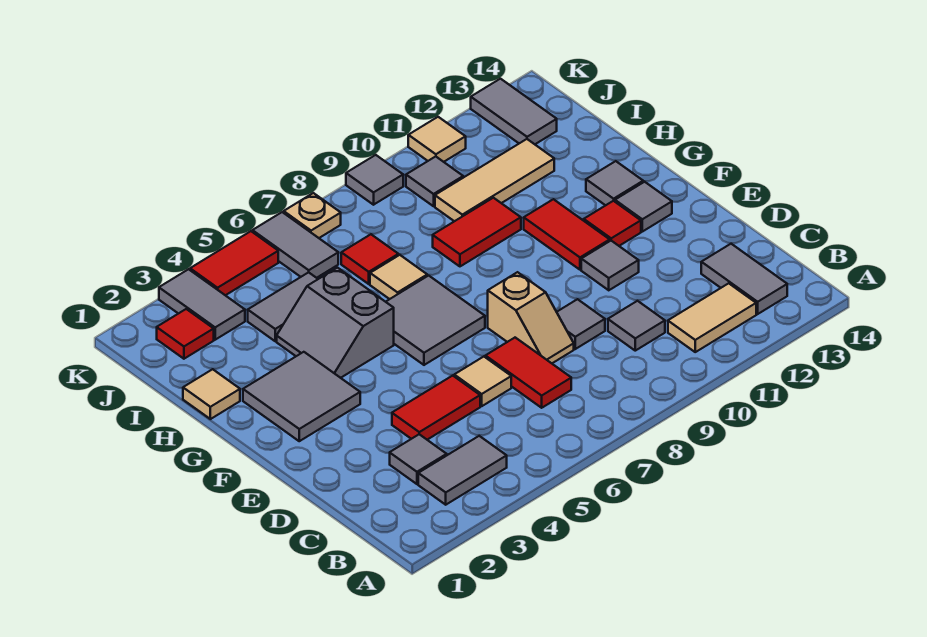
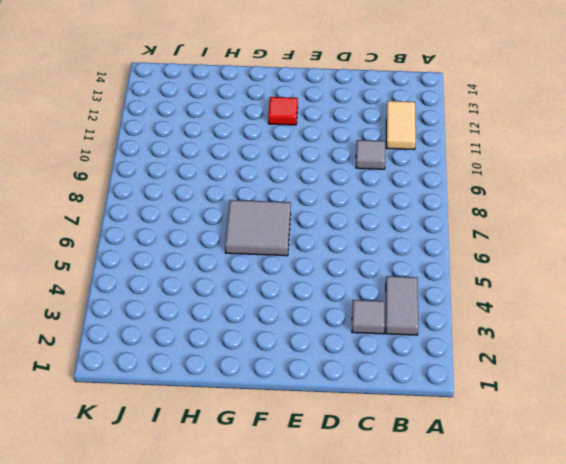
none -> grey 1x2 tile [701,244,787,314]
none -> red 1x2 tile [485,338,571,408]
none -> red 1x2 tile [392,376,480,440]
none -> tan 1x1 tile [454,357,511,406]

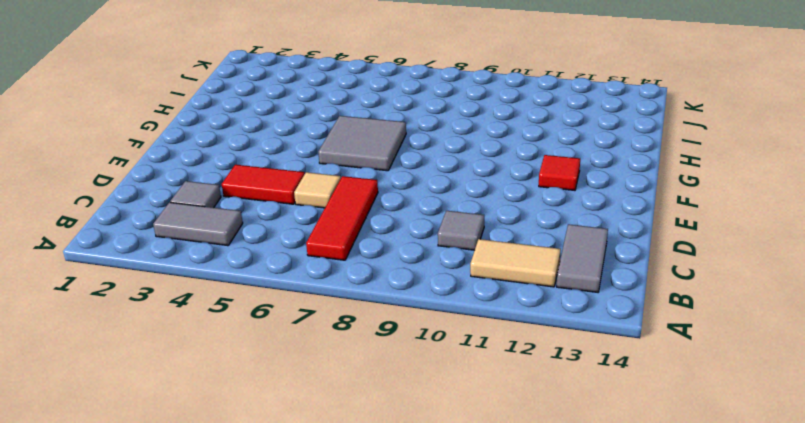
red 1x3 tile [306,176,378,260] -> red 1x2 tile [485,338,571,408]
none -> tan 1x2 slope [488,272,574,363]
none -> grey 1x1 tile [557,299,605,349]
none -> grey 1x1 tile [581,241,639,290]
none -> grey 2x2 tile [243,352,360,441]

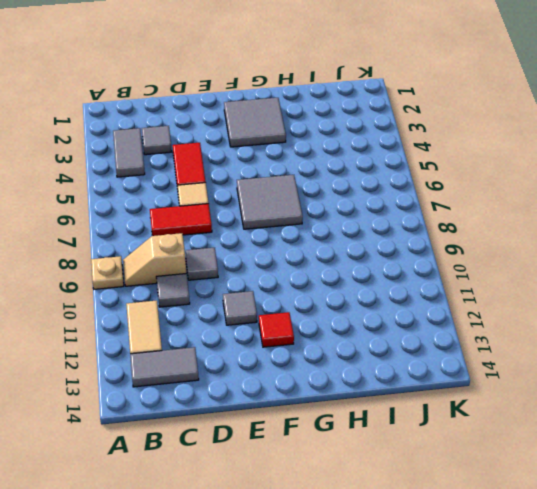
tan 1x1 plate [91,256,124,289] -> tan 1x1 plate moved to [284,193,341,238]
tan 1x2 slope [123,233,186,286] -> tan 1x2 slope moved to [488,272,574,363]
none -> red 1x2 tile [524,199,610,270]
none -> grey 1x1 tile [615,182,672,232]
none -> grey 2x2 slope [277,268,394,378]
none -> grey 1x1 tile [586,161,643,205]

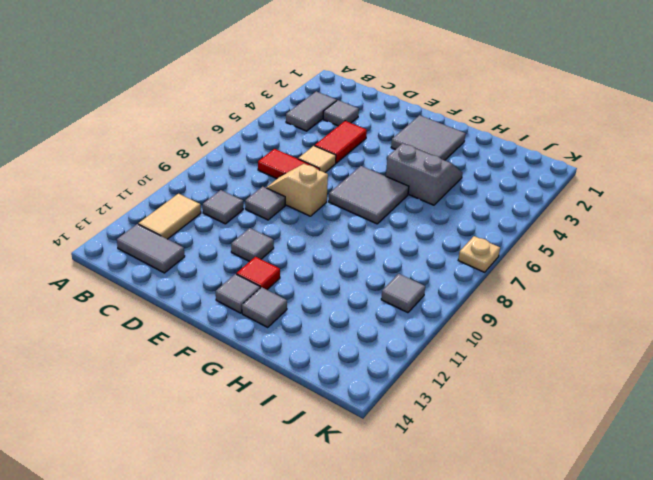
none -> red 1x2 tile [524,199,610,270]
none -> tan 1x1 tile [183,369,240,419]
none -> tan 1x1 tile [370,255,427,299]
none -> red 1x2 tile [433,198,521,266]

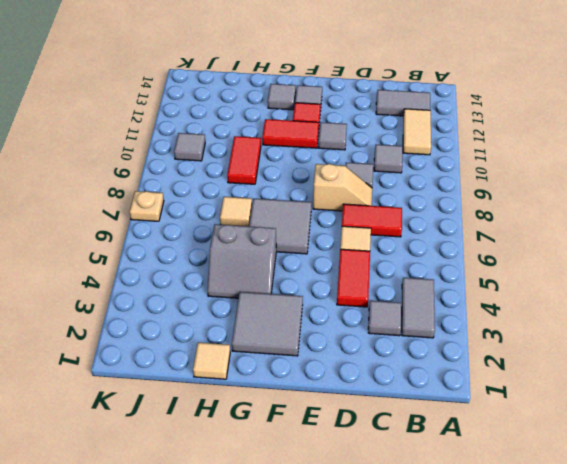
none -> grey 1x2 tile [248,272,318,341]
none -> red 1x1 tile [341,234,398,284]
none -> tan 1x3 tile [435,139,554,221]
none -> red 1x1 tile [157,309,214,359]

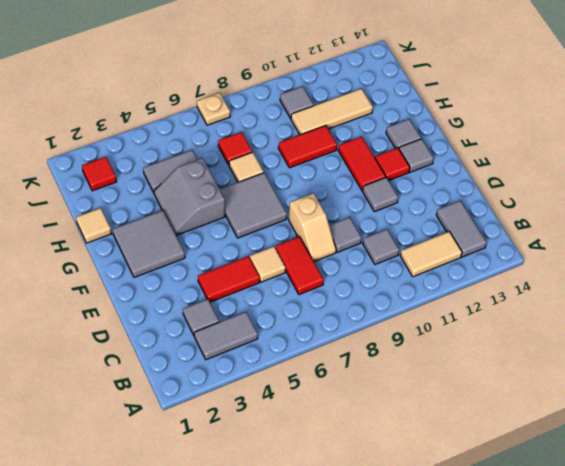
none -> grey 1x2 tile [159,269,245,340]
none -> grey 1x2 tile [252,212,338,278]
none -> grey 1x2 tile [471,79,557,144]
none -> red 1x2 tile [190,231,278,295]

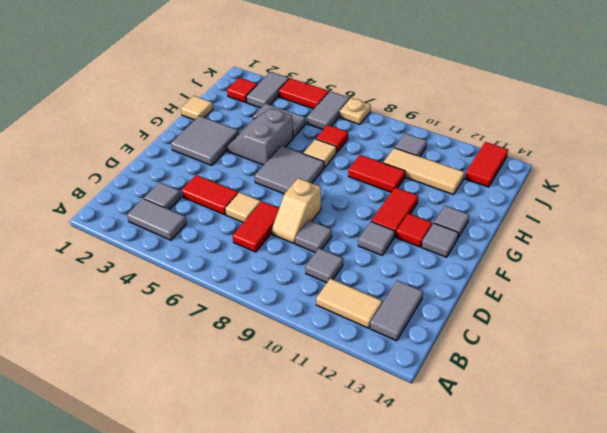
red 1x2 tile [465,142,508,187] -> grey 1x2 tile [471,79,557,144]
none -> grey 1x1 tile [346,155,403,205]
none -> tan 1x1 tile [408,117,466,162]

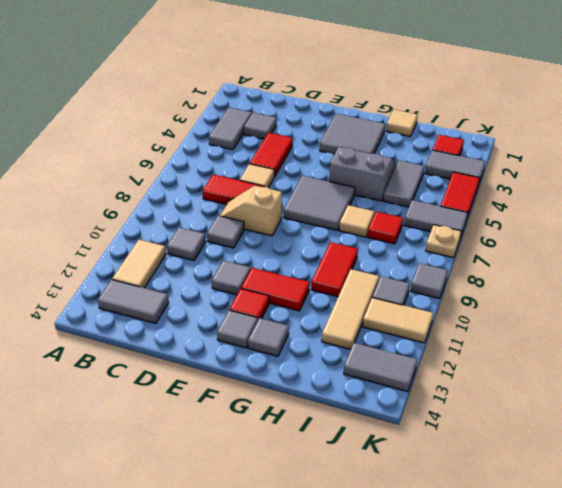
tan 1x2 tile [363,298,433,343] -> tan 1x1 tile [408,117,466,162]

